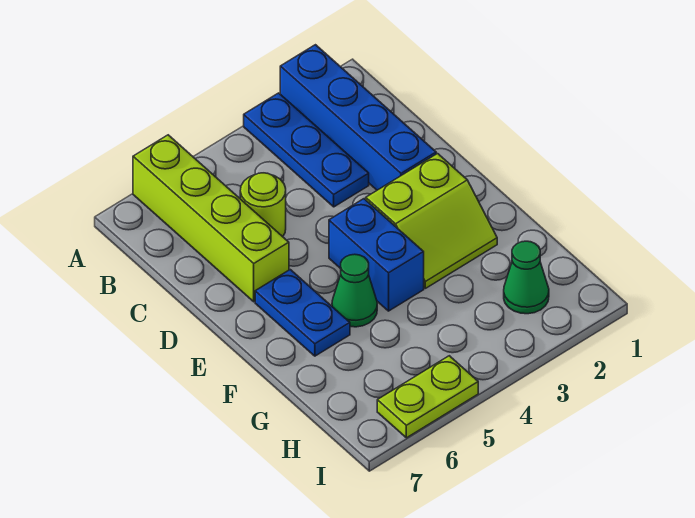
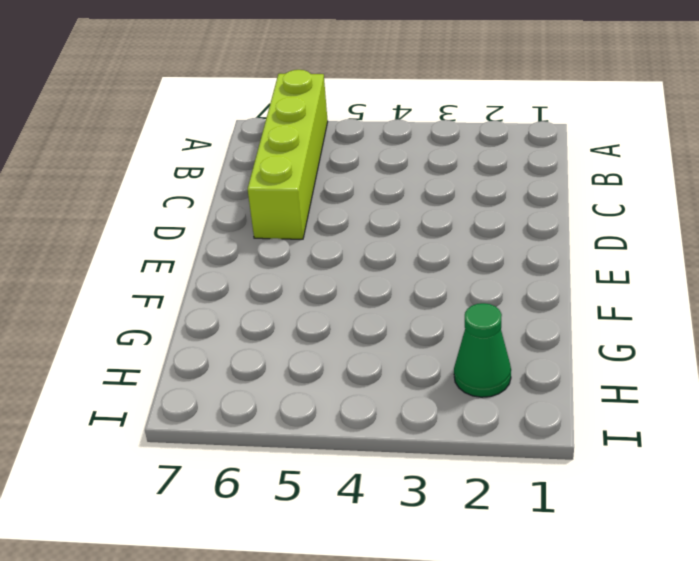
none -> blue 1x4 brick [280,45,436,190]
none -> blue 1x3 plate [244,93,369,207]

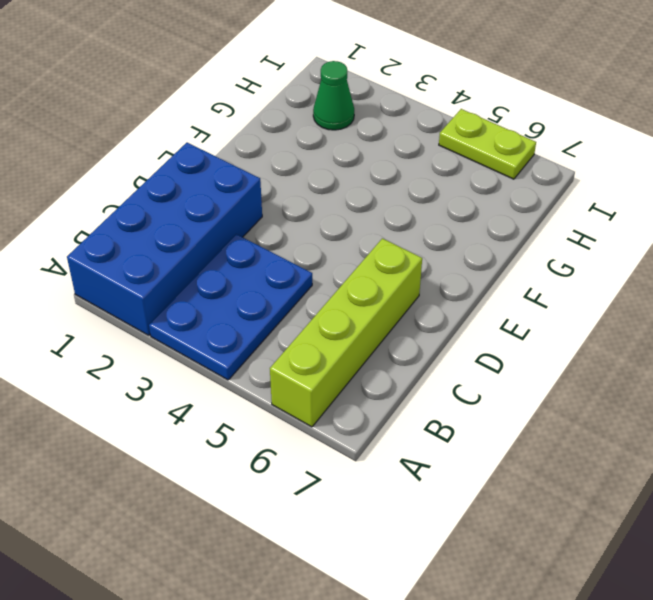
blue 2x4 brick [67,143,262,335] -> blue 1x4 brick [280,45,436,190]
blue 2x3 plate [149,234,312,380] -> blue 1x3 plate [244,93,369,207]
none -> lime 1x1 round brick [240,173,286,237]
none -> lime 2x2 slope [366,154,497,288]

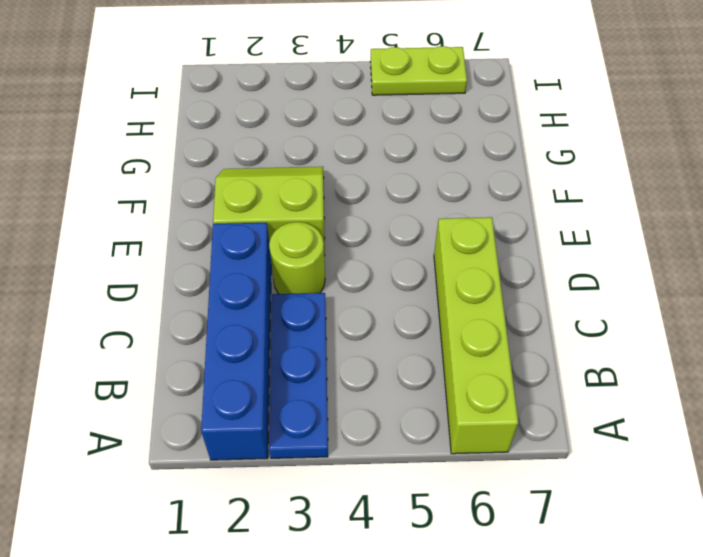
lime 1x1 round brick [269,222,325,294] -> lime 1x1 round brick moved to [240,173,286,237]
none -> blue 1x2 brick [329,199,424,311]
none -> blue 1x2 plate [255,270,350,356]

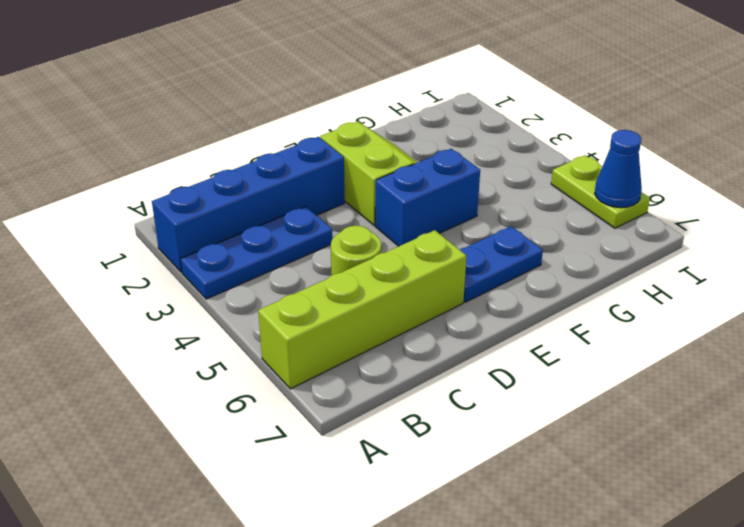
blue 1x1 cone [595,130,642,208] -> none
none -> green 1x1 cone [332,254,377,327]
none -> green 1x1 cone [504,241,549,314]

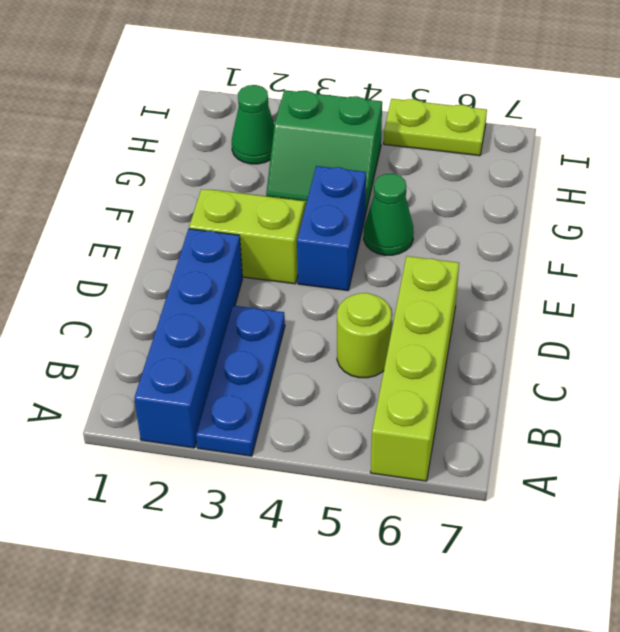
green 2x2 slope [266,90,382,214] -> none
none -> blue 1x2 plate [255,270,350,356]

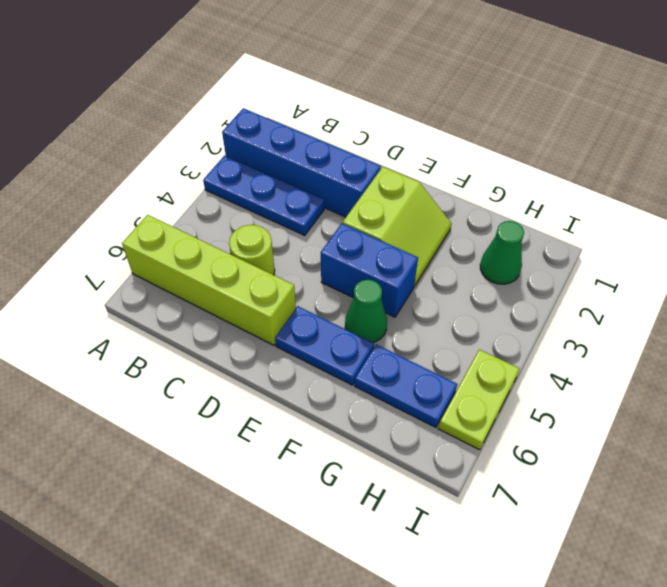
blue 1x2 plate [355,344,457,427] -> none

